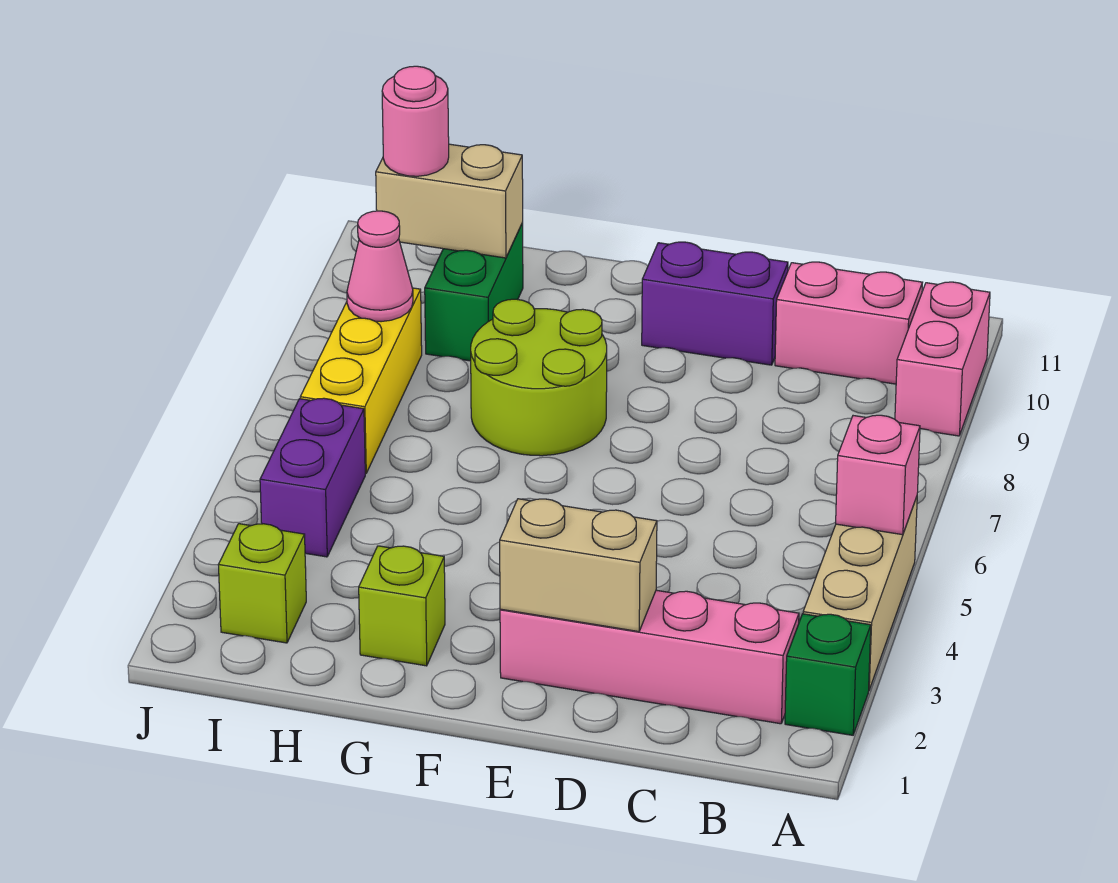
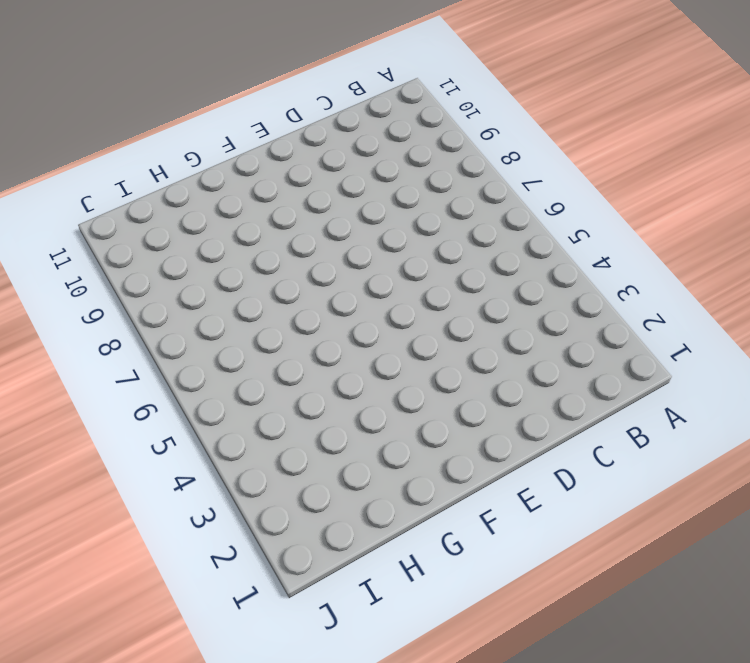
none -> green 1x1 brick [785,614,871,735]
none -> tan 1x3 brick [803,497,917,690]
none -> pink 1x2 brick [895,282,990,436]

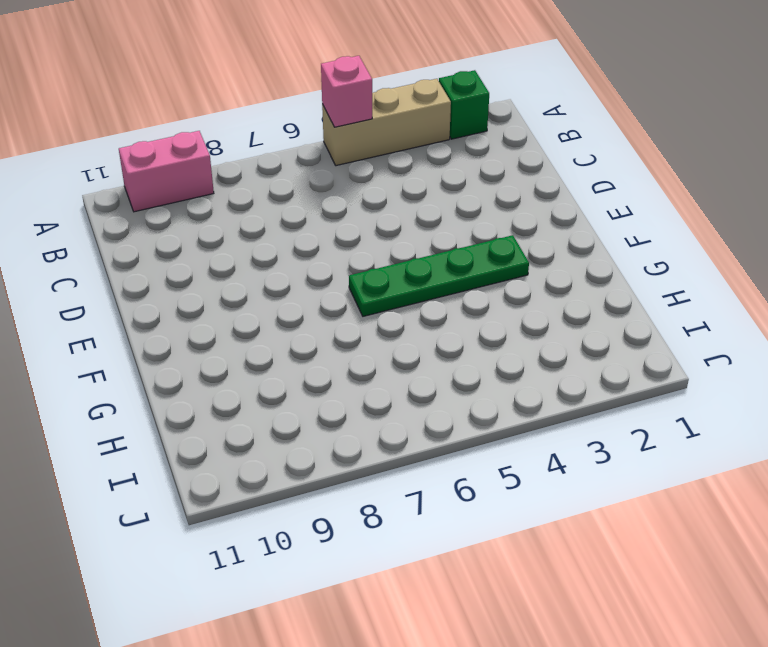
green 1x4 plate [349,235,529,316] -> none
none -> pink 1x4 brick [500,590,799,724]
none -> pink 1x2 brick [775,262,923,384]
none -> purple 1x2 brick [642,242,788,365]

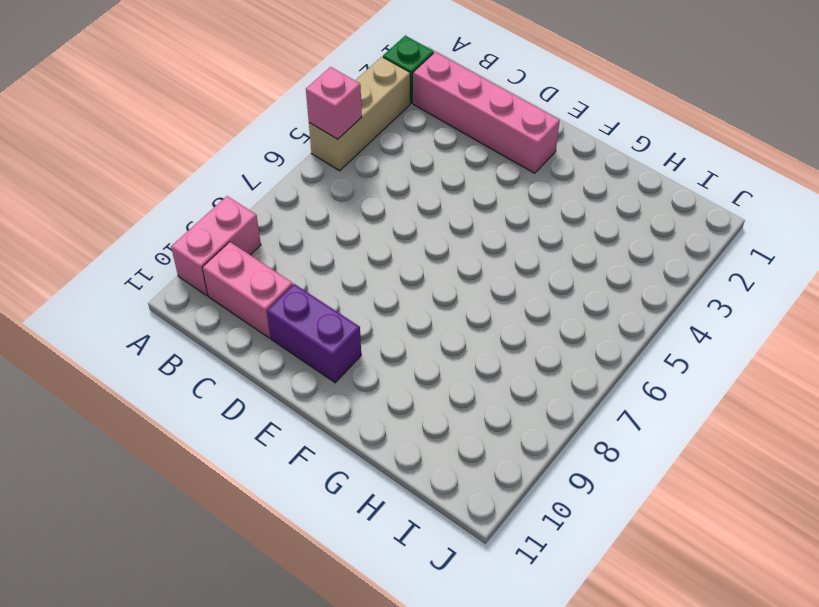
none -> lime 2x2 round brick [471,299,607,456]
none -> lime 1x1 brick [359,546,445,666]
none -> green 1x2 brick [425,223,523,361]

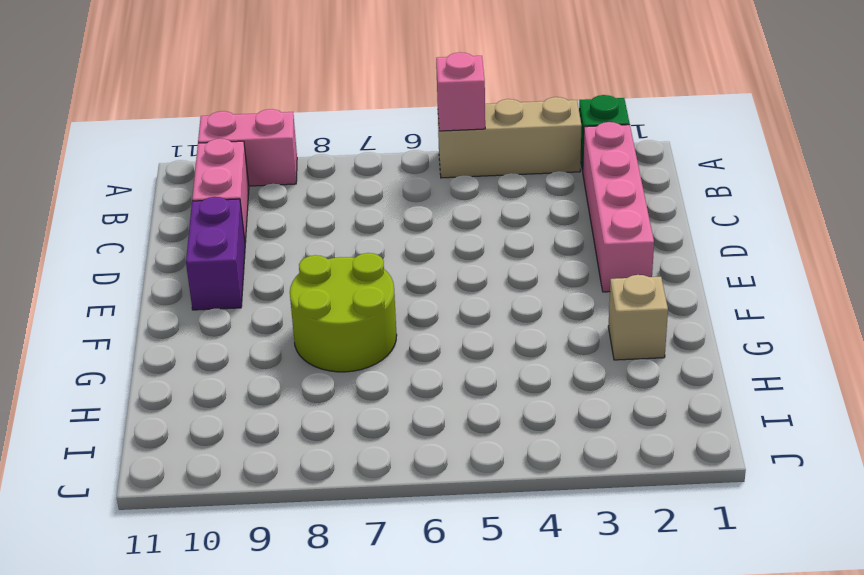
tan 1x1 brick [608,275,668,360] -> lime 1x1 brick [359,546,445,666]
none -> green 1x2 brick [425,223,523,361]
none -> lime 1x1 brick [218,524,306,643]
none -> purple 1x2 brick [260,398,365,557]

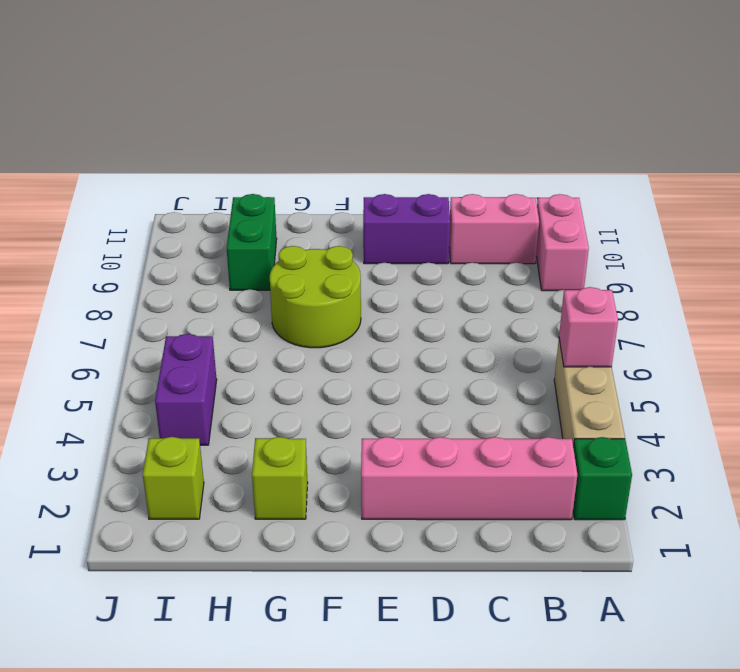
none -> yellow 1x3 brick [300,288,422,474]
none -> tan 1x2 brick [500,499,657,632]
none -> tan 1x2 brick [376,144,523,258]

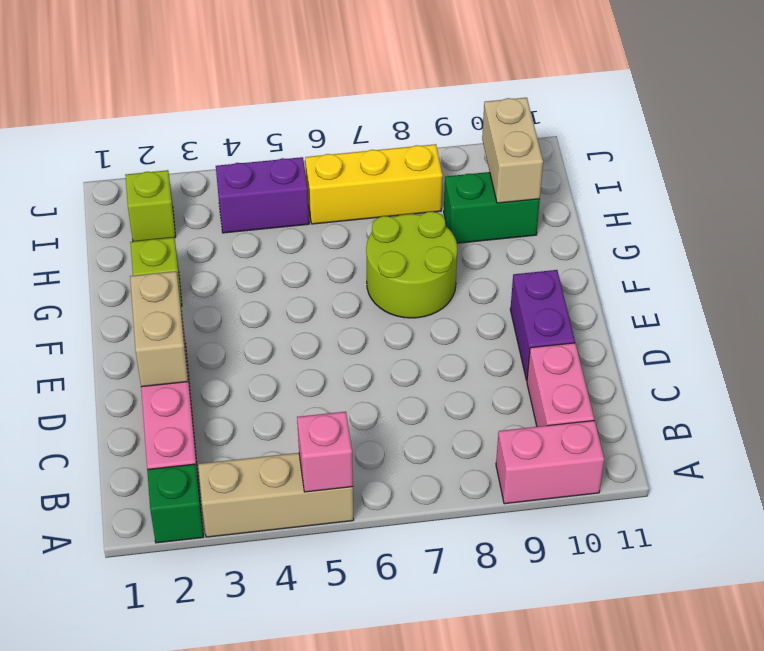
none -> pink 1x1 cone [347,211,413,322]
none -> pink 1x1 round brick [382,66,449,176]

